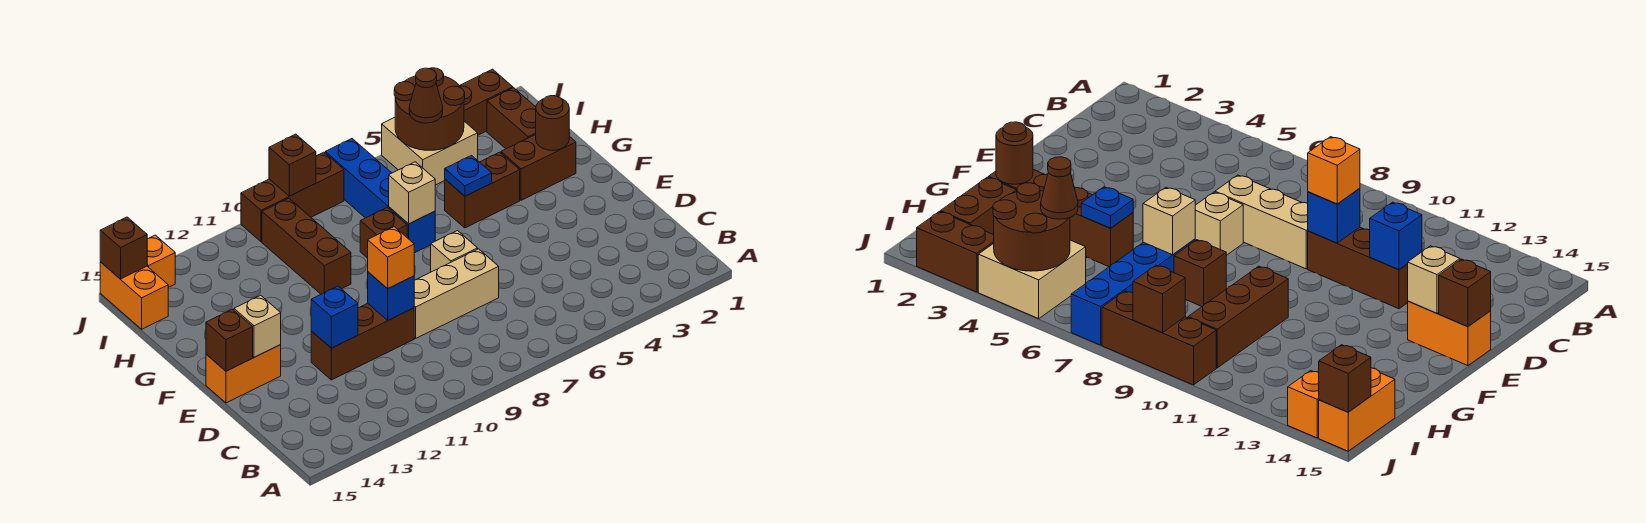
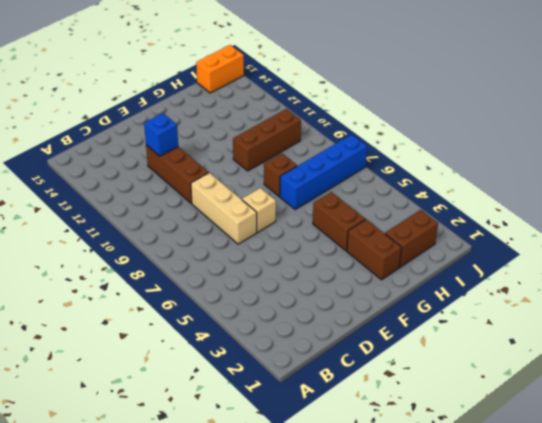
none -> orange 1x2 brick [206,345,281,403]
none -> tan 2x2 brick [382,117,478,185]
none -> brown 1x2 brick [460,69,513,135]

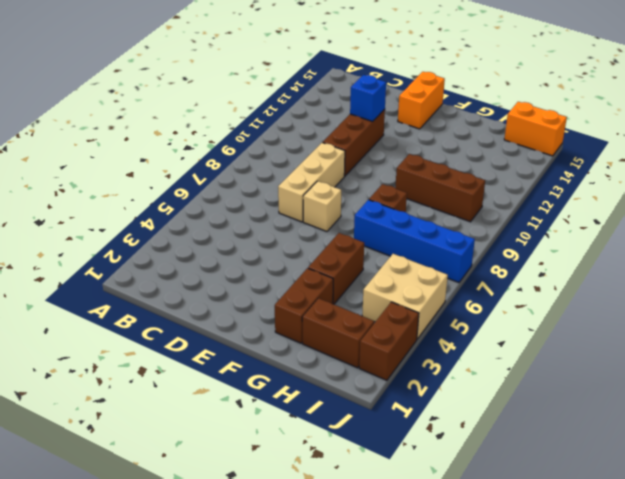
none -> brown 1x3 brick [241,152,344,242]
none -> orange 1x1 brick [147,235,175,287]
none -> blue 1x1 brick [368,272,414,321]

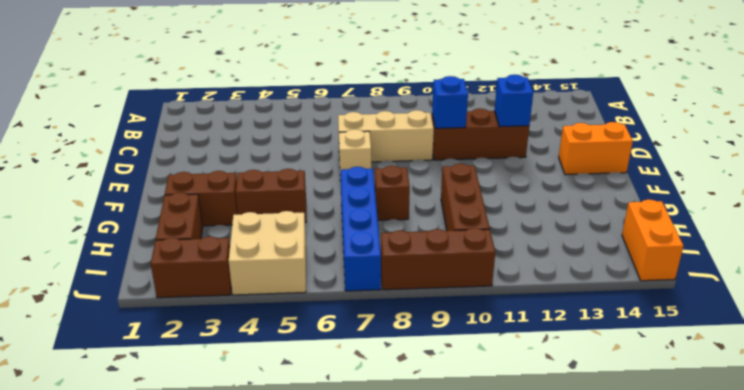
none -> orange 1x1 brick [147,235,175,287]
none -> tan 1x1 brick [234,295,281,357]
none -> brown 1x1 brick [206,309,253,371]

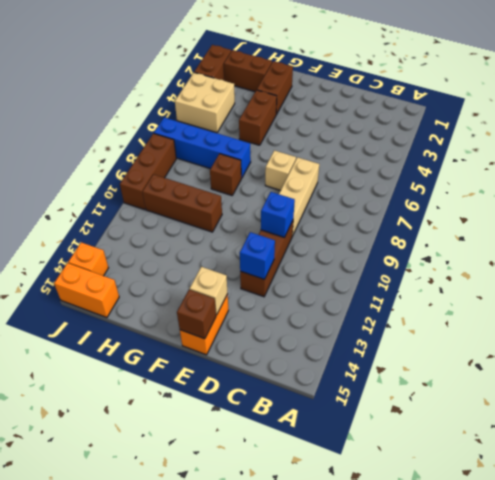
none -> brown 1x1 round brick [536,96,569,150]
none -> blue 1x1 plate [445,156,492,196]
none -> tan 1x1 brick [389,162,435,224]

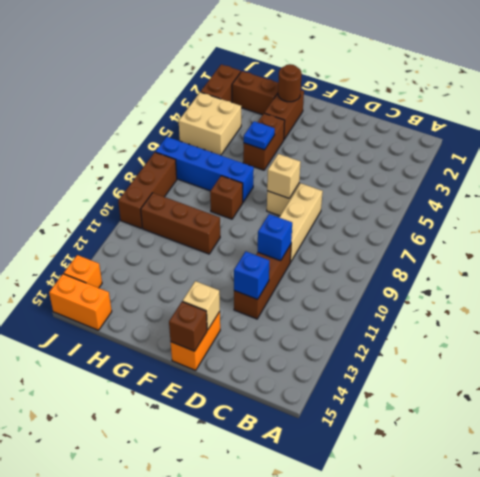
tan 1x1 brick [267,154,301,198] -> tan 1x1 brick moved to [389,162,435,224]
none -> brown 2x2 round brick [394,68,465,150]
none -> brown 1x1 brick [269,134,316,196]
none -> brown 1x1 brick [100,217,147,279]

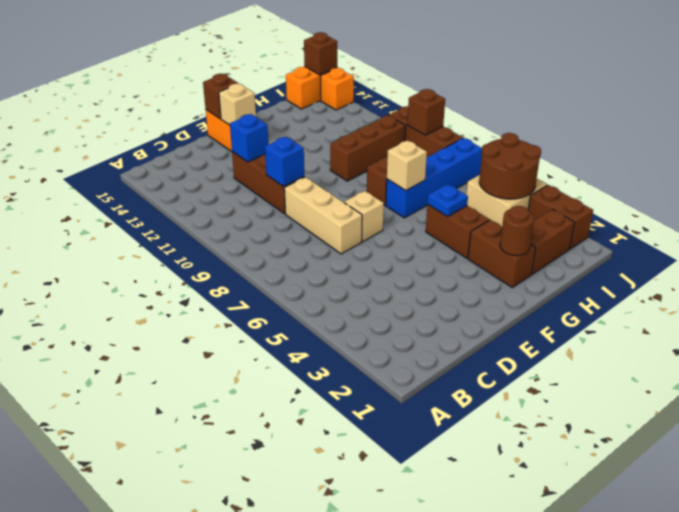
none -> orange 1x1 brick [368,227,414,289]
none -> brown 1x1 cone [409,68,443,123]

